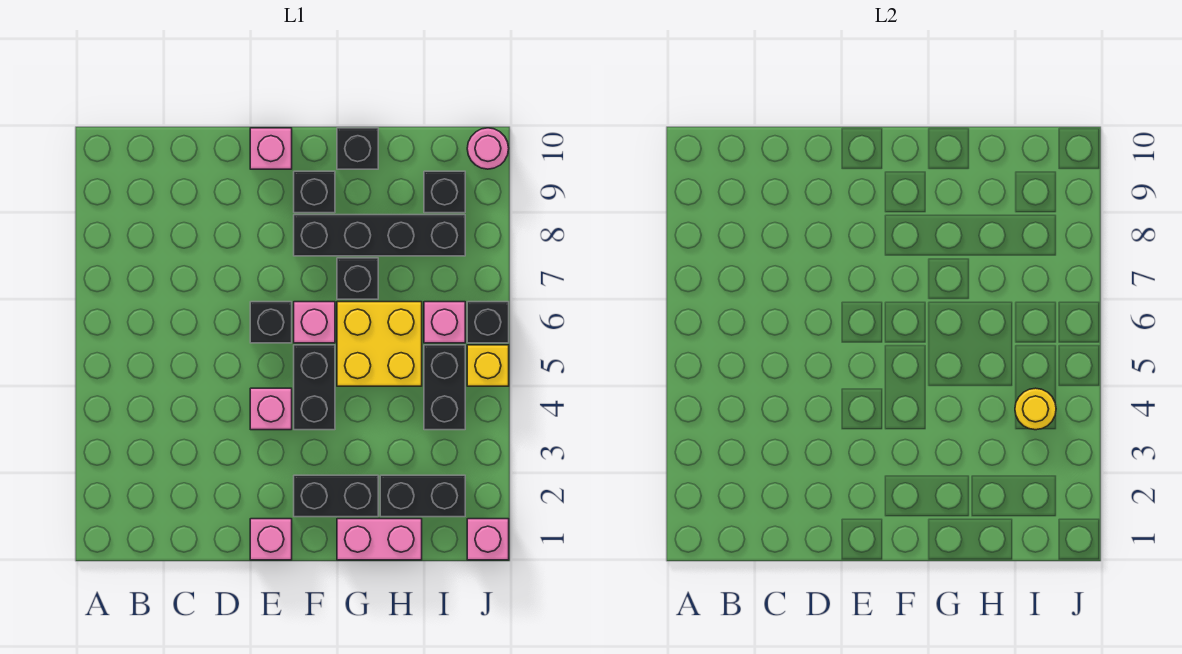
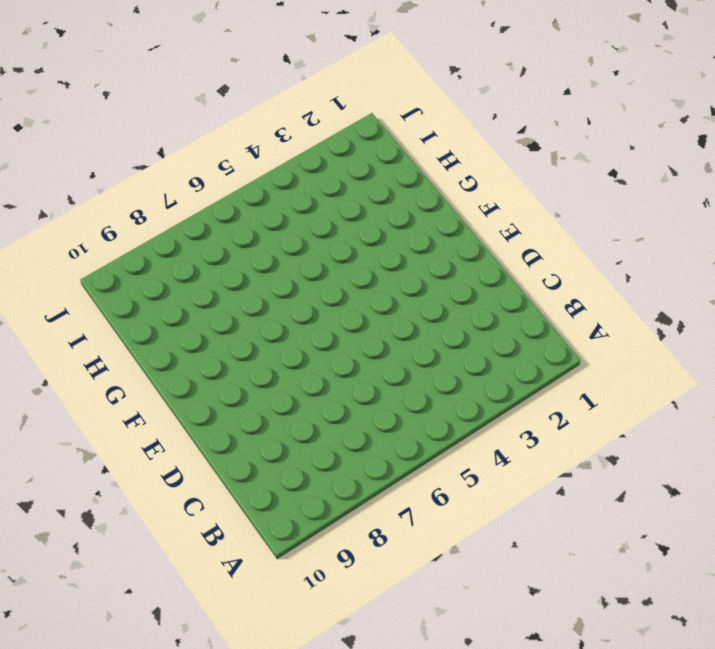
none -> pink 1x1 brick [250,519,292,560]
none -> pink 1x1 brick [250,388,292,430]
none -> black 1x1 brick [250,302,292,343]

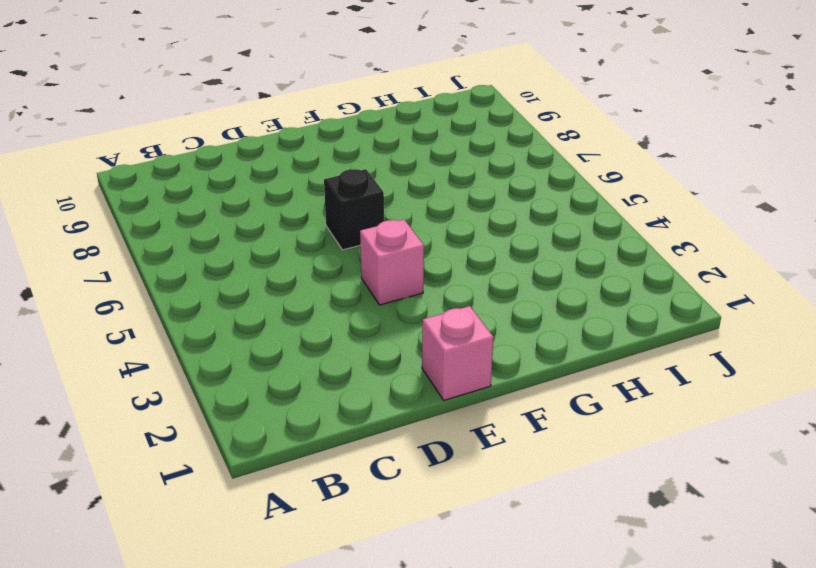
none -> pink 1x1 brick [250,128,292,169]
none -> black 1x2 brick [294,475,378,517]
none -> black 1x2 brick [294,345,335,430]

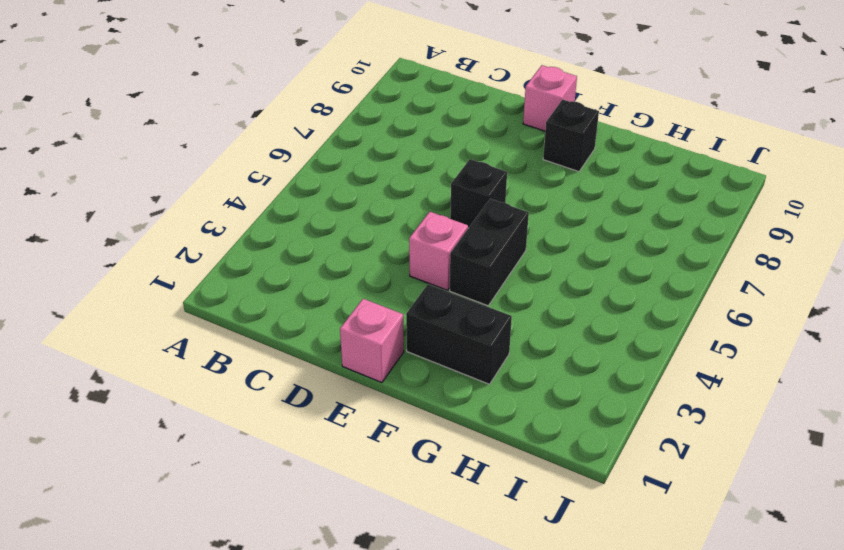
none -> pink 1x1 brick [294,302,335,343]
none -> black 1x4 brick [294,215,465,256]
none -> pink 1x2 brick [337,519,422,560]

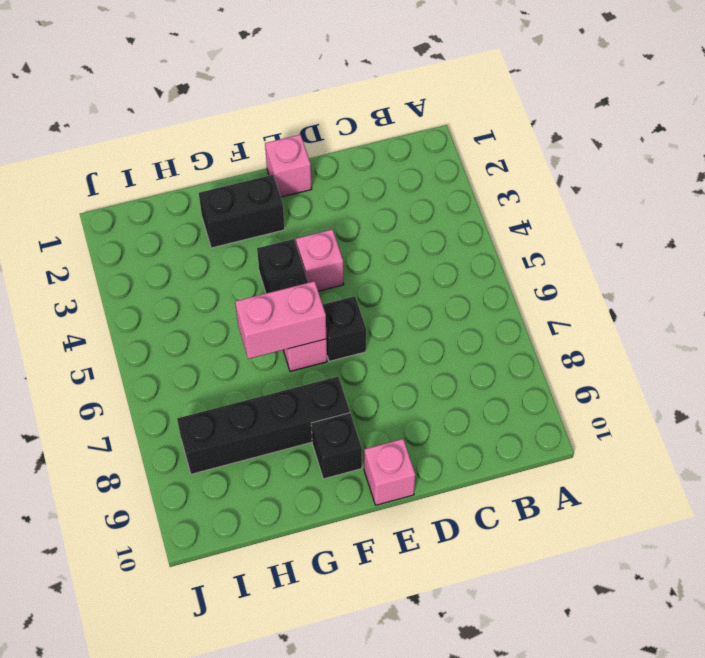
pink 1x2 brick [235,281,326,359] -> pink 1x2 brick moved to [337,519,422,560]
none -> yellow 2x2 brick [337,302,422,386]
none -> black 1x1 brick [337,258,378,299]
none -> black 1x1 brick [337,128,378,169]

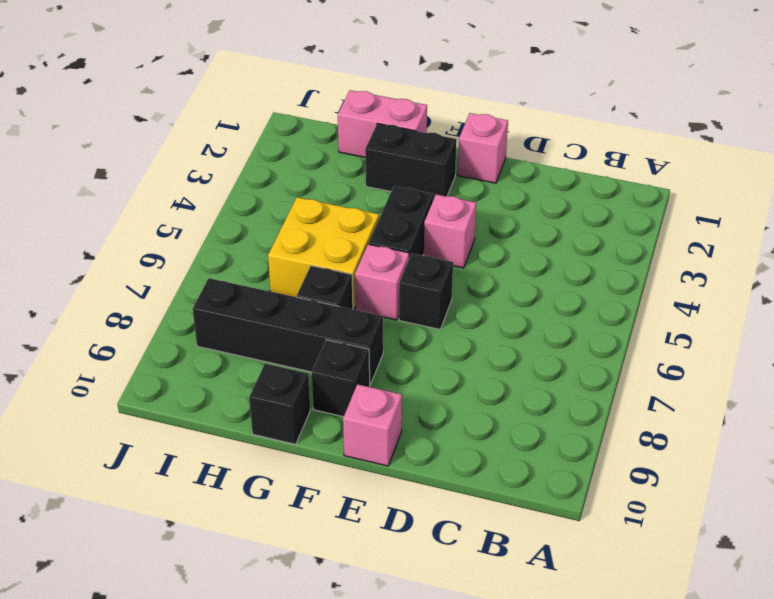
none -> black 1x2 brick [380,475,465,517]
none -> black 1x2 brick [424,345,465,430]
none -> pink 1x1 brick [424,302,465,343]

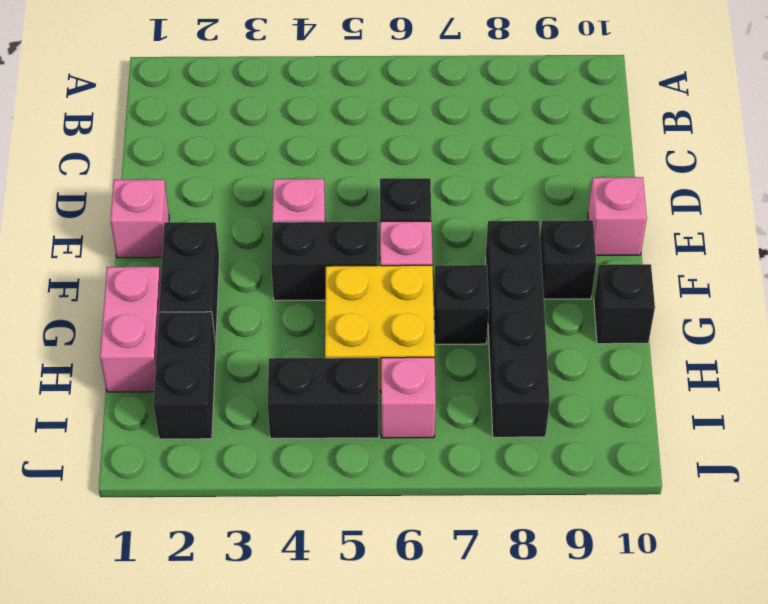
none -> black 1x1 brick [424,171,465,213]
none -> pink 1x1 brick [467,519,509,560]
none -> yellow 1x1 brick [467,345,509,386]

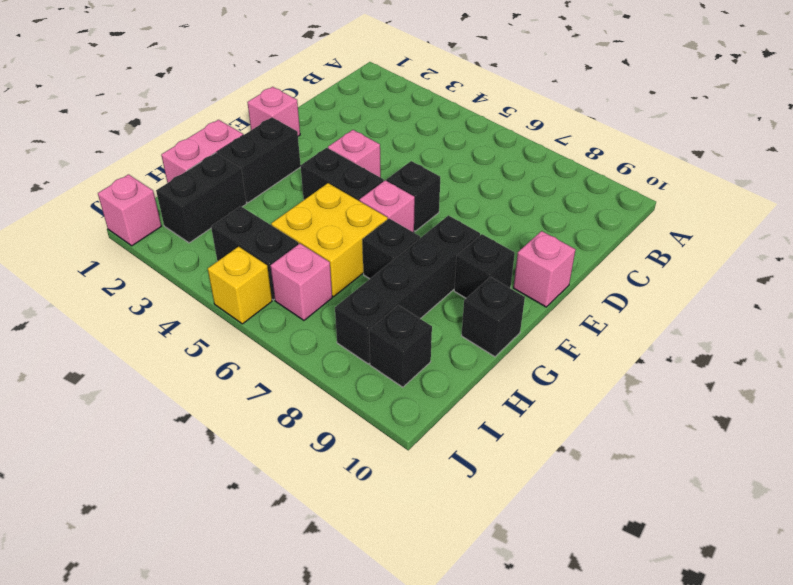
none -> black 1x1 brick [467,302,509,343]
none -> pink 1x1 round brick [467,128,509,169]
none -> yellow 1x1 round brick [1015,388,1056,430]

